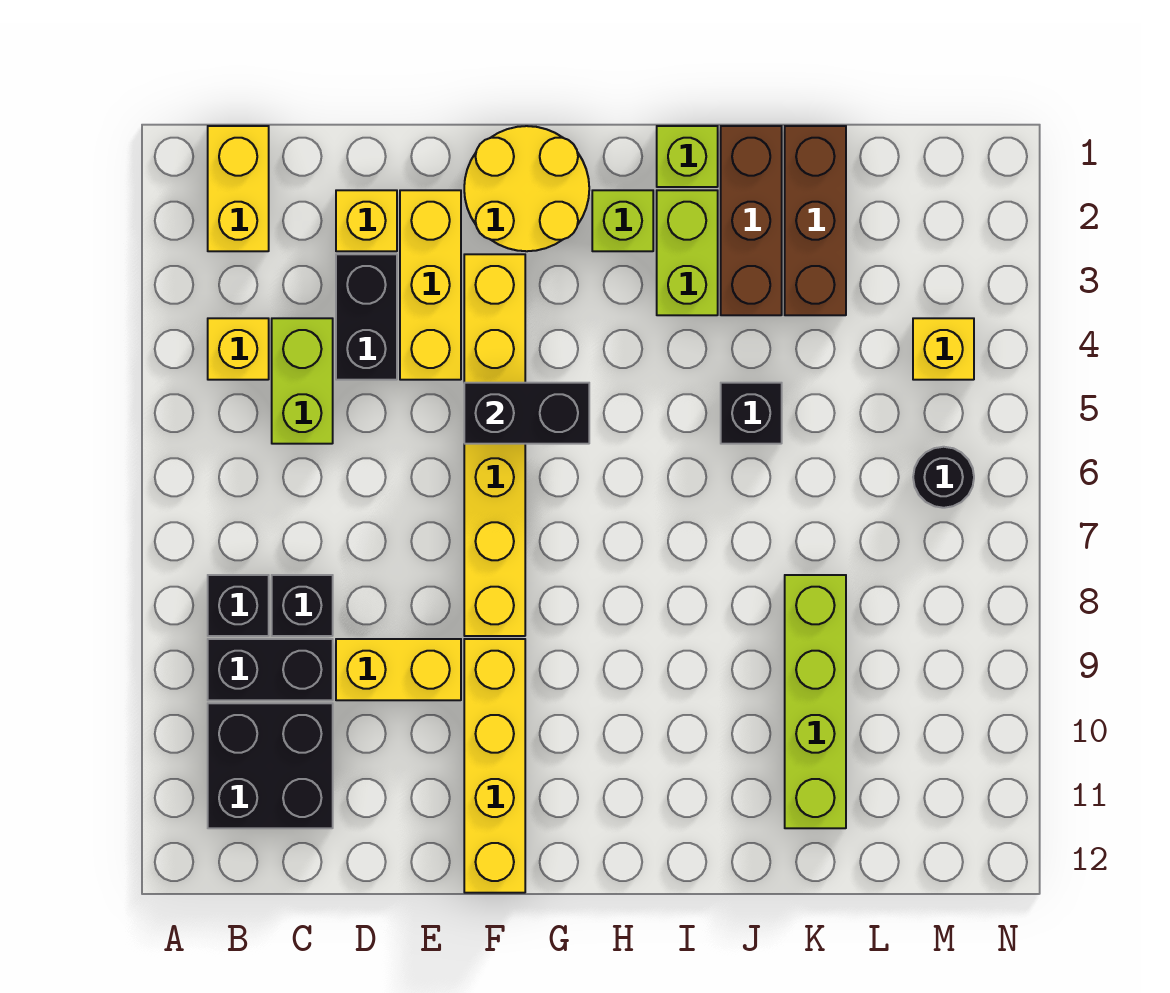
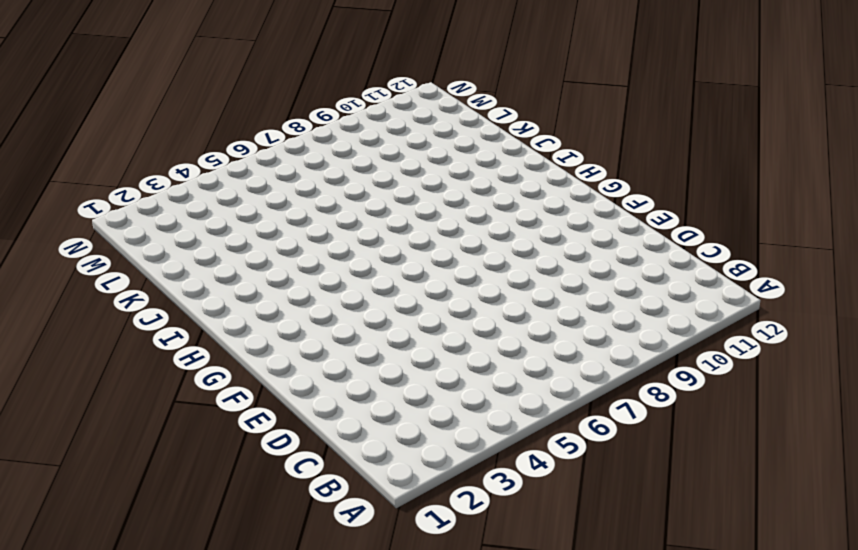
none -> yellow 1x2 brick [208,126,269,251]
none -> yellow 1x1 brick [208,318,269,380]
none -> black 1x1 brick [208,575,269,636]

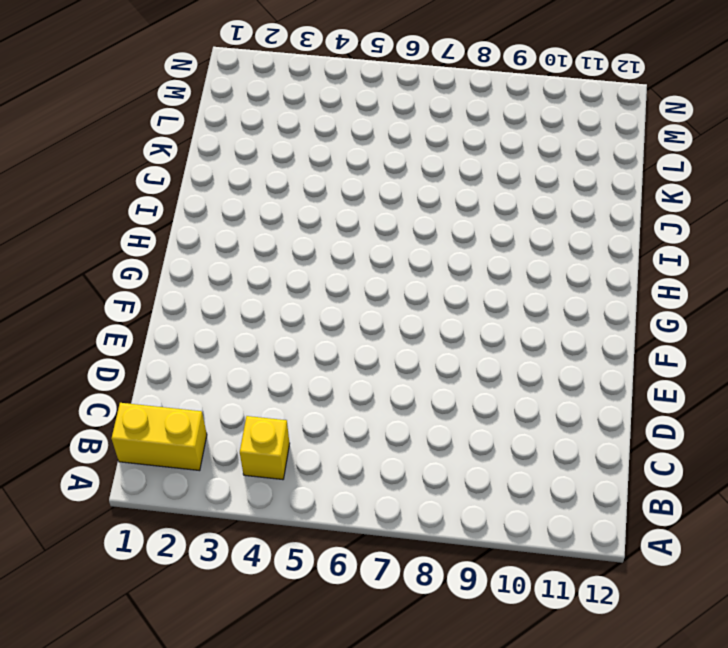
none -> black 1x1 brick [208,575,269,636]
none -> black 1x2 brick [208,639,333,700]
none -> black 2x2 brick [208,703,333,828]

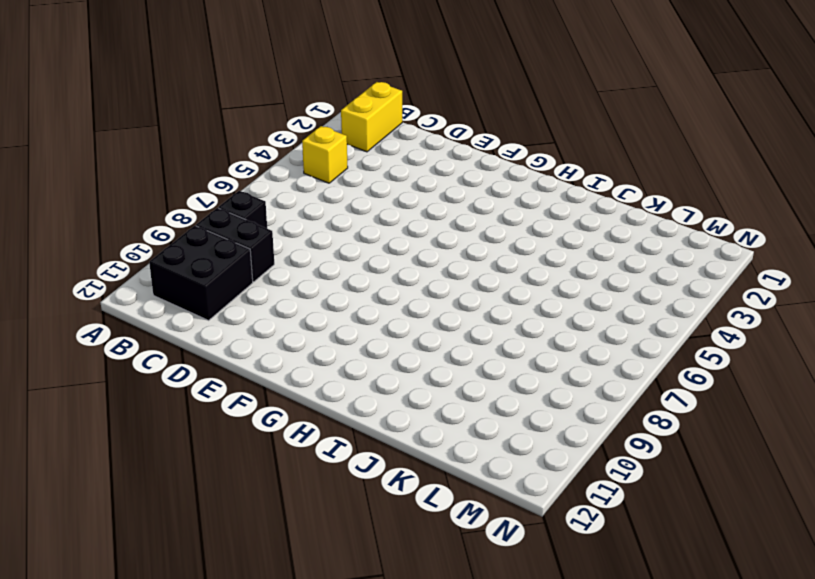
none -> lime 1x2 brick [272,318,333,444]
none -> black 1x1 brick [272,575,333,636]
none -> yellow 1x1 brick [336,190,397,251]

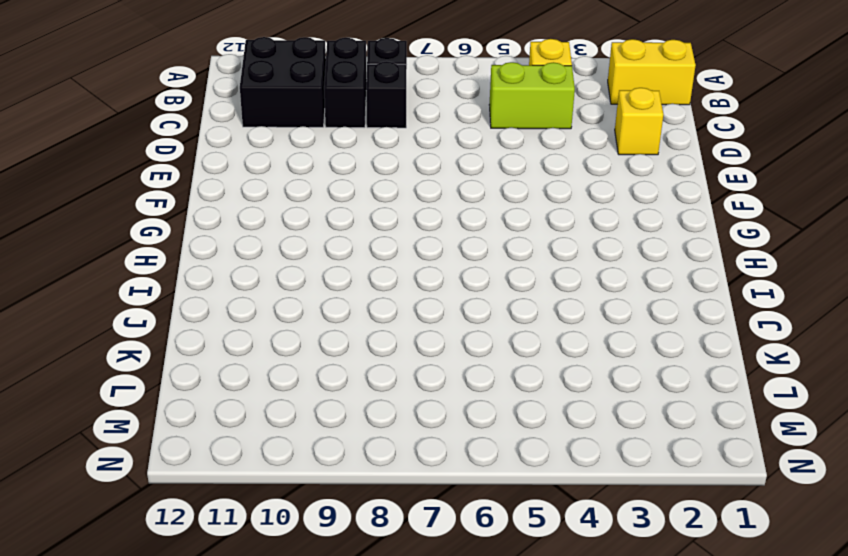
none -> black 1x2 brick [336,254,397,380]
none -> yellow 1x2 brick [336,639,461,700]
none -> yellow 1x3 brick [400,190,461,380]

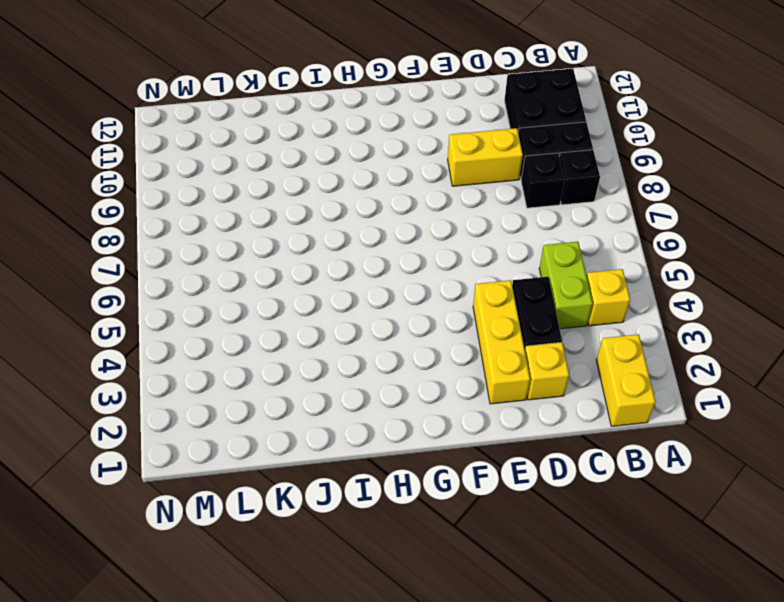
none -> yellow 2x2 round brick [464,126,589,251]
none -> yellow 1x6 brick [464,254,525,636]
none -> yellow 1x4 brick [464,639,525,893]

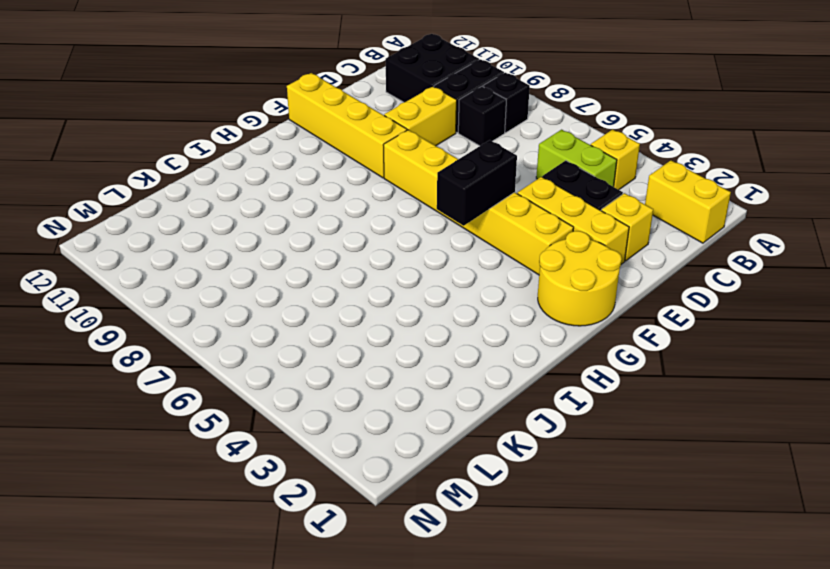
none -> lime 1x1 brick [592,190,653,251]
none -> lime 1x1 brick [657,126,718,187]
none -> lime 1x2 brick [657,190,718,315]

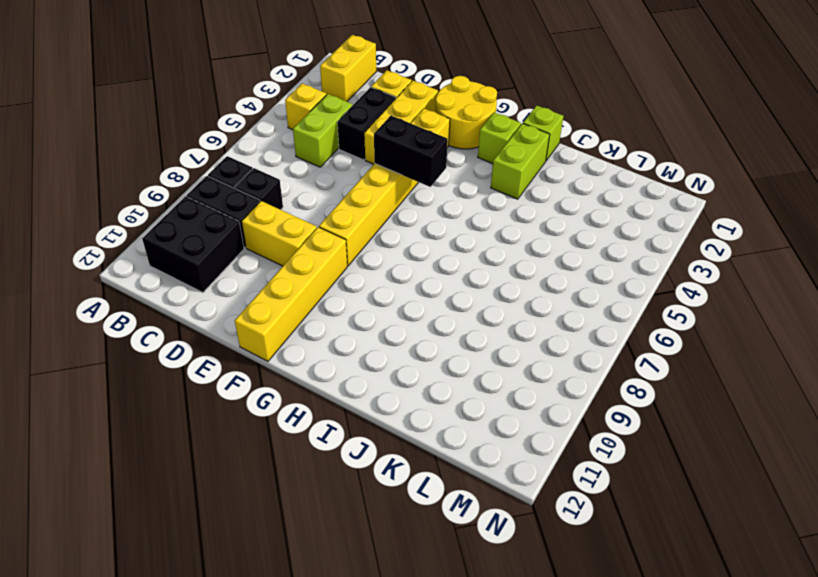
none -> brown 1x3 brick [721,126,782,315]
none -> black 1x1 brick [721,383,782,444]
none -> brown 1x3 brick [785,126,846,315]

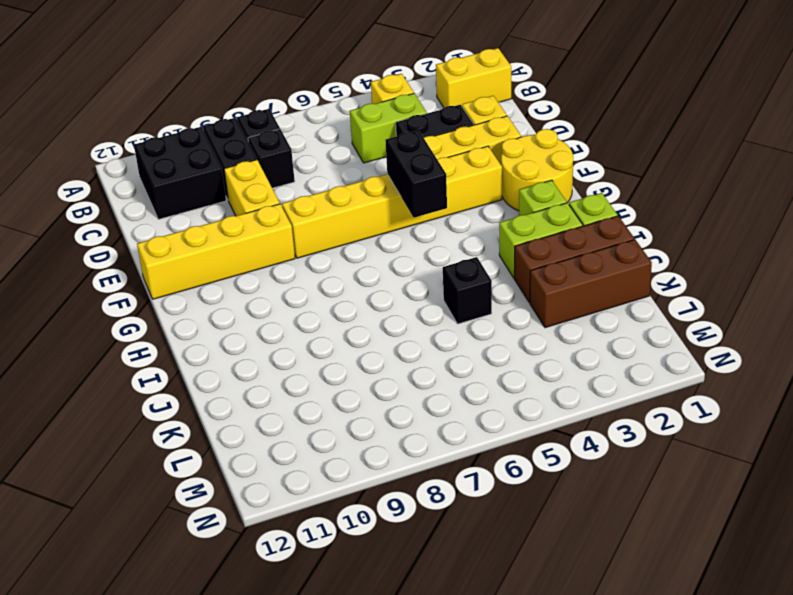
none -> lime 1x4 brick [785,575,846,828]
none -> yellow 1x1 brick [913,318,974,380]
none -> black 1x1 round brick [913,447,974,508]

